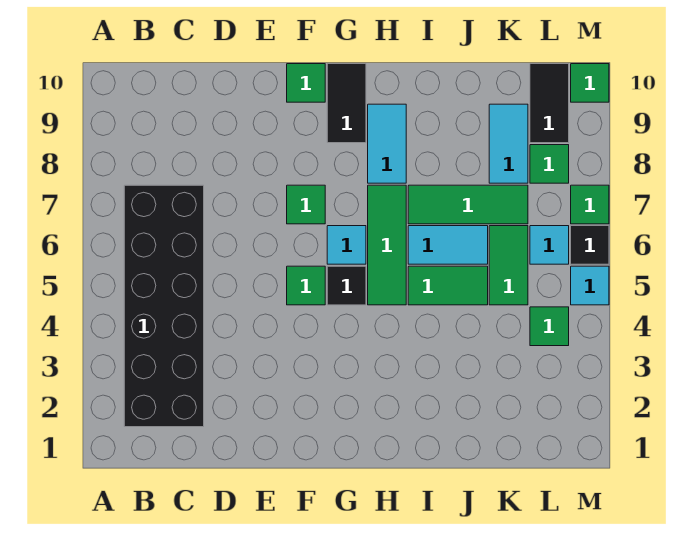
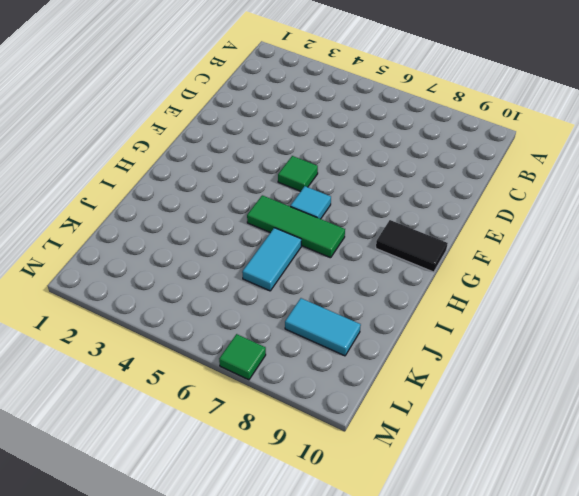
none -> black 2x6 brick [124,185,204,427]
none -> green 1x1 tile [287,185,325,224]
none -> green 1x1 tile [287,64,325,102]

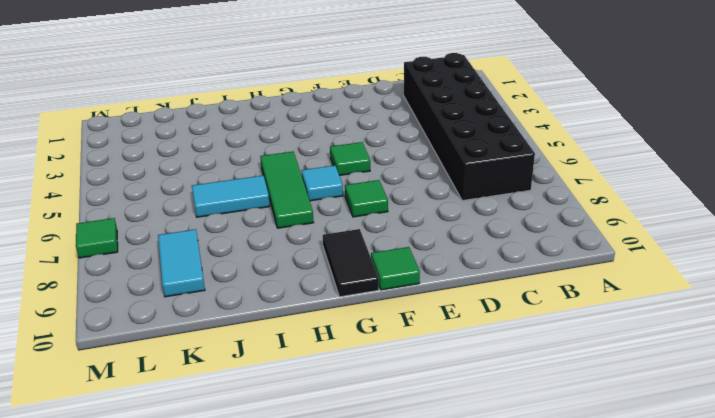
none -> black 1x1 tile [327,266,366,305]
none -> cyan 1x2 tile [368,104,406,183]
none -> green 1x2 tile [408,266,488,305]

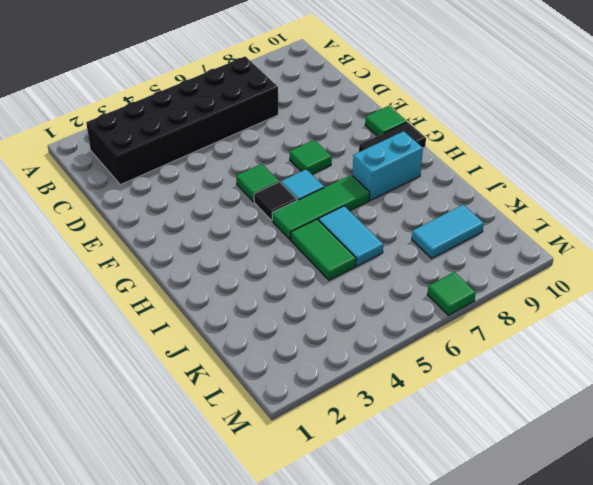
cyan 1x2 brick [353,131,423,200] -> cyan 1x2 tile [368,104,406,183]
none -> green 1x3 tile [408,185,528,224]
none -> green 1x2 tile [489,226,528,305]
none -> green 1x1 tile [530,307,569,346]

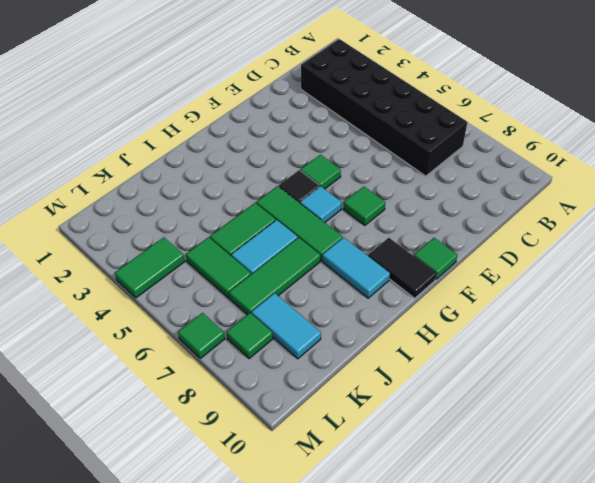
green 1x2 tile [115,237,185,298] -> green 1x1 tile [530,307,569,346]
none -> cyan 1x1 tile [530,226,569,264]
none -> black 1x2 tile [530,64,569,143]
none -> cyan 1x1 tile [571,266,609,305]

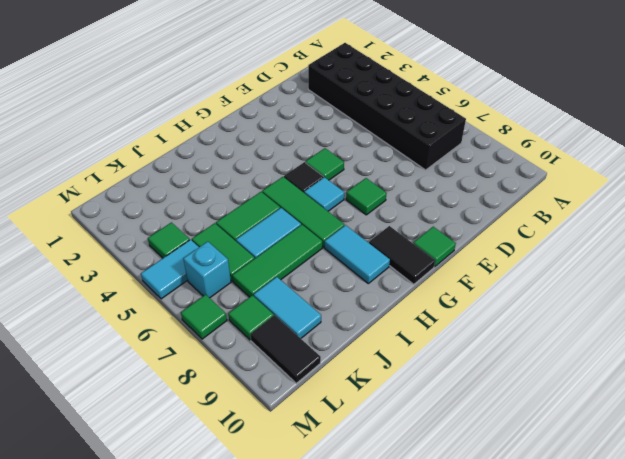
cyan 1x2 tile [141,240,199,299] -> cyan 1x1 tile [571,266,609,305]
cyan 1x1 brick [183,242,231,298] -> cyan 1x1 tile [530,226,569,264]
none -> black 1x1 tile [571,226,609,264]
none -> green 1x1 tile [571,64,609,102]

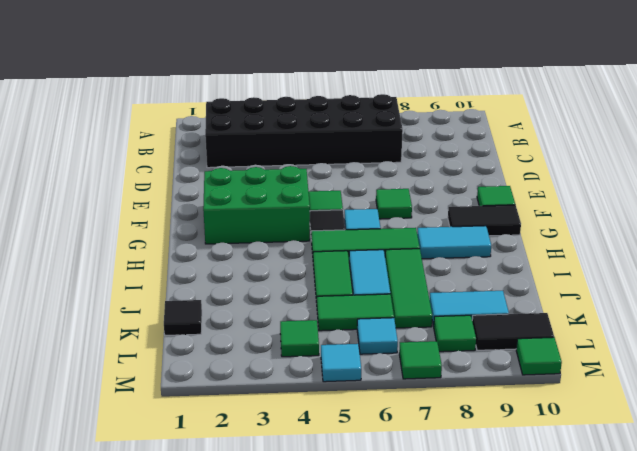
green 2x3 brick [203,166,310,244] -> none
black 1x1 tile [164,300,202,336] -> black 1x1 tile moved to [571,226,609,264]

